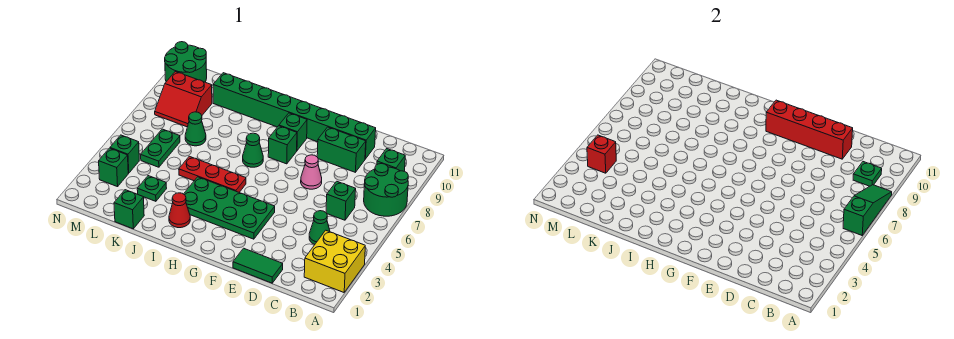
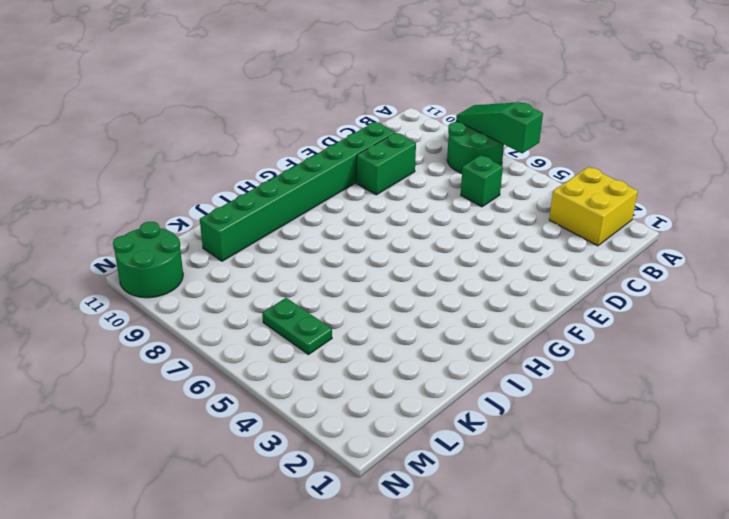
none -> green 1x1 brick [377,149,405,171]
none -> green 1x1 cone [309,211,330,244]
none -> green 1x2 tile [233,248,283,283]

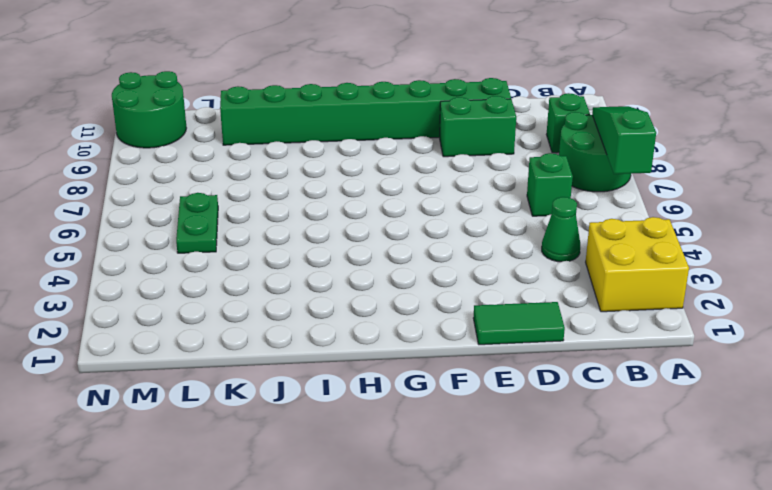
none -> pink 1x1 cone [301,155,322,189]
none -> green 2x4 plate [184,177,275,239]
none -> green 1x1 brick [268,126,297,164]

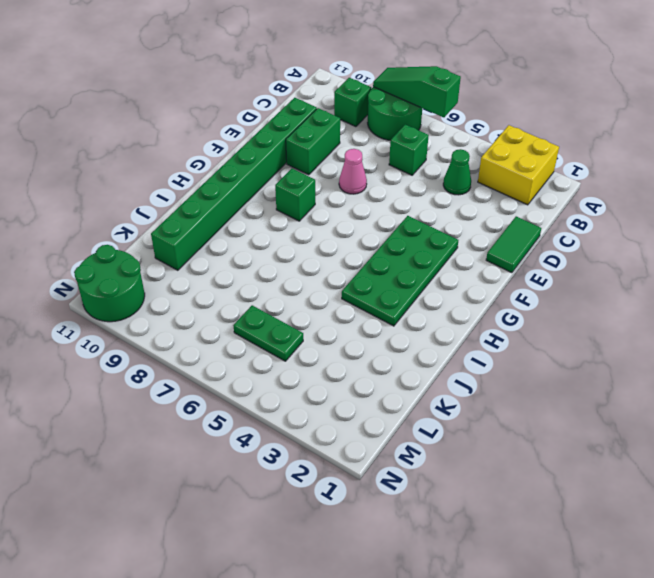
none -> green 1x1 brick [279,113,307,150]
none -> red 1x3 plate [179,156,246,192]
none -> green 1x1 cone [243,133,263,167]

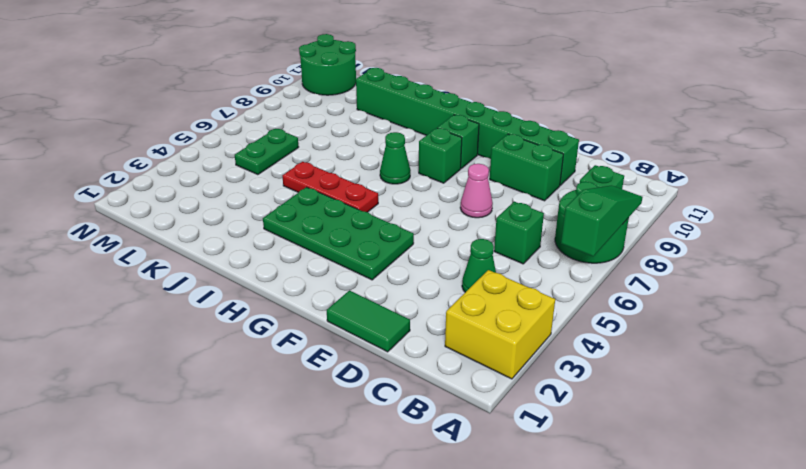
none -> red 1x1 cone [169,193,190,228]
none -> green 1x1 brick [114,190,144,229]
none -> green 1x1 plate [137,176,167,201]

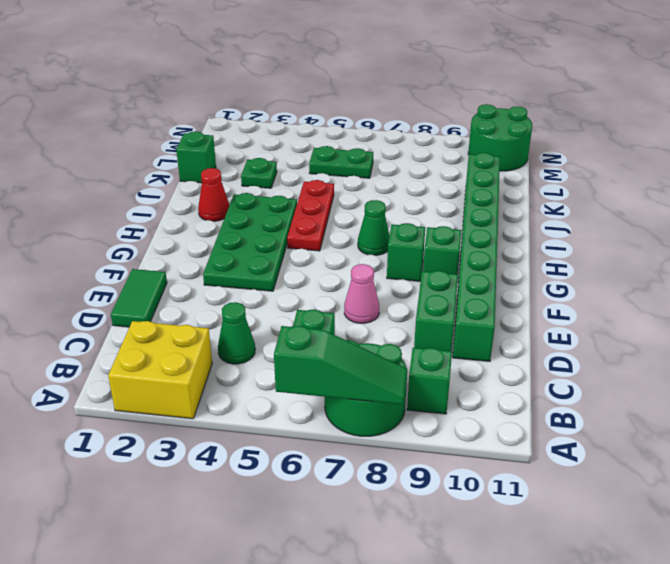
none -> green 1x1 cone [185,112,206,146]
none -> red 2x2 slope [155,72,212,127]
none -> green 1x1 brick [99,148,128,187]

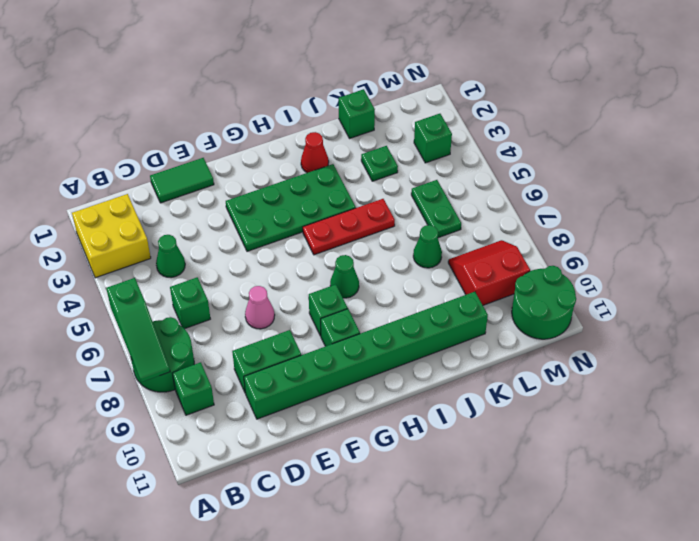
none -> green 1x1 brick [110,135,139,173]
none -> green 1x1 plate [853,162,882,186]
none -> red 1x4 brick [766,100,853,159]

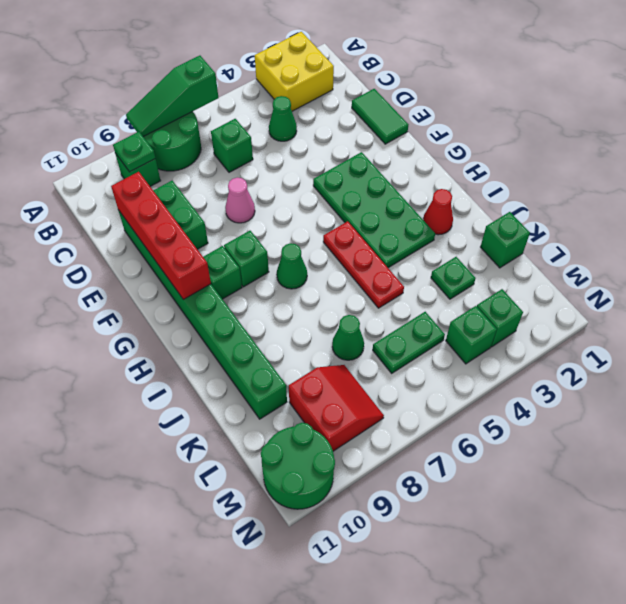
none -> red 1x1 brick [587,135,616,173]

